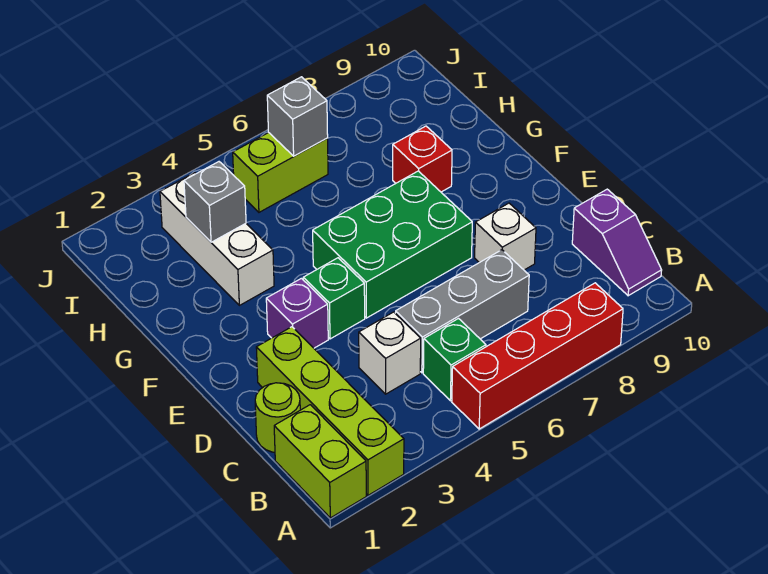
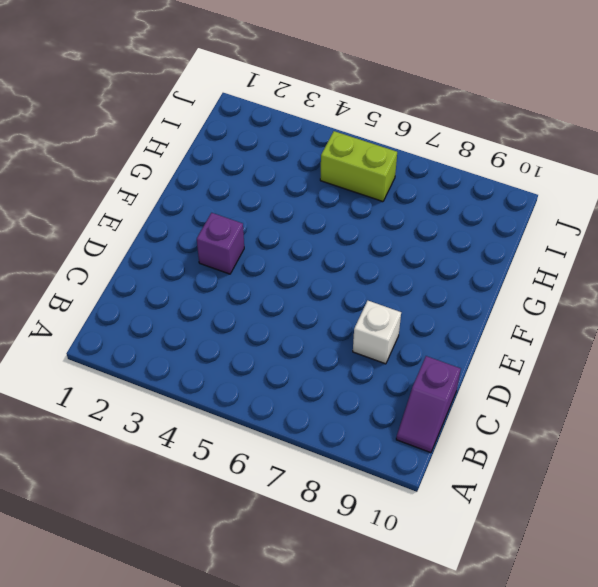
none -> lime 1x2 brick [274,405,366,518]
none -> lime 1x4 brick [256,327,404,495]
none -> red 1x4 brick [452,283,623,429]

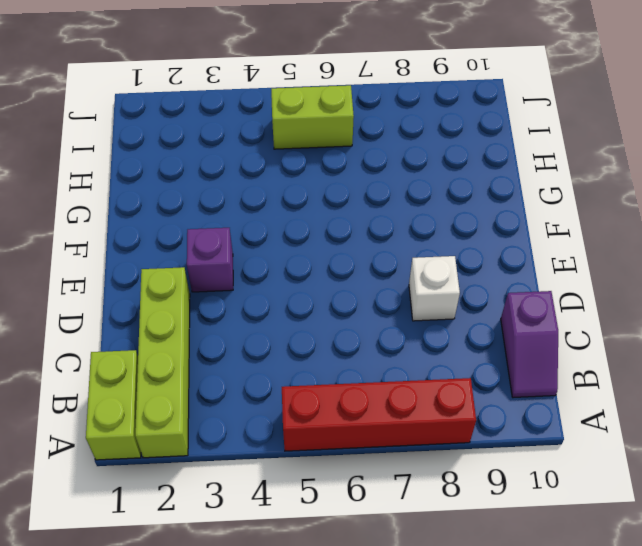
none -> green 1x1 brick [423,319,486,401]
none -> lime 1x1 round brick [255,383,300,452]
none -> white 1x1 brick [359,312,421,394]

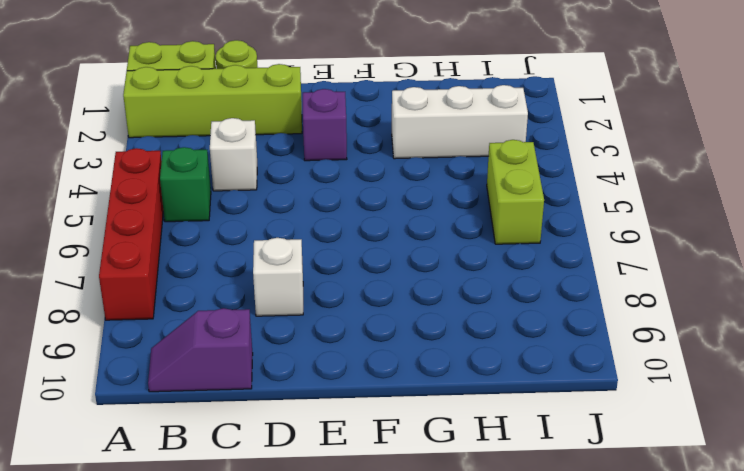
none -> grey 1x3 brick [395,250,529,373]
none -> green 1x1 brick [303,258,365,339]
none -> green 2x3 brick [313,171,472,318]

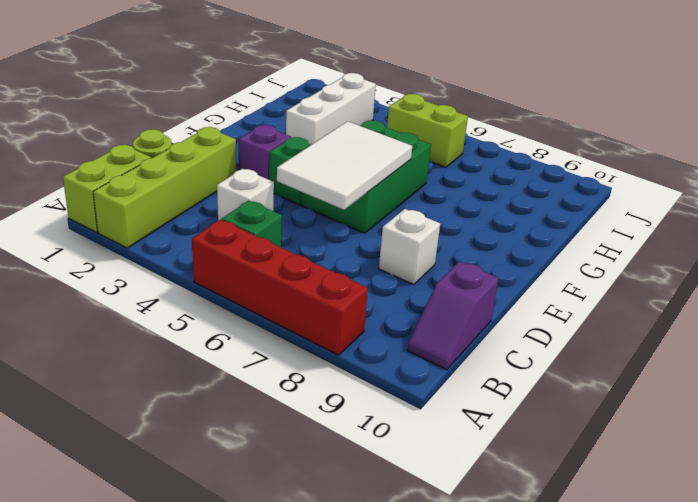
white 2x3 tile [277,121,412,210] -> none
green 2x3 brick [301,120,431,233] -> green 2x3 brick turned to [313,171,472,318]
none -> grey 1x3 brick [395,250,529,373]
none -> red 1x1 brick [393,126,452,192]
none -> grey 1x1 brick [184,162,246,242]

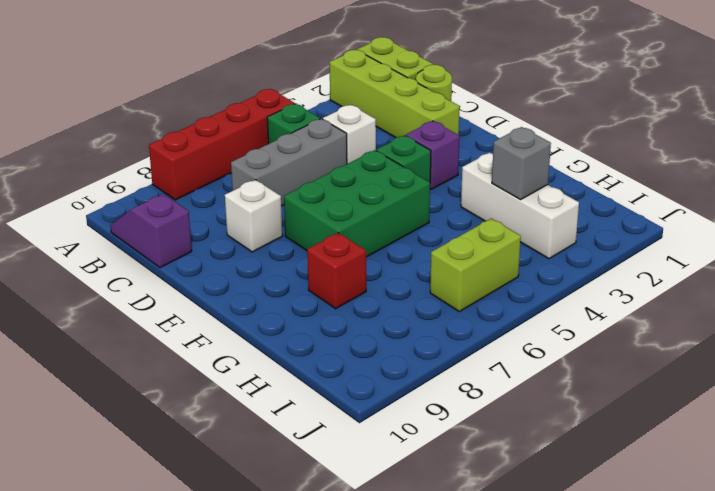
none -> grey 1x1 brick [267,77,328,156]

